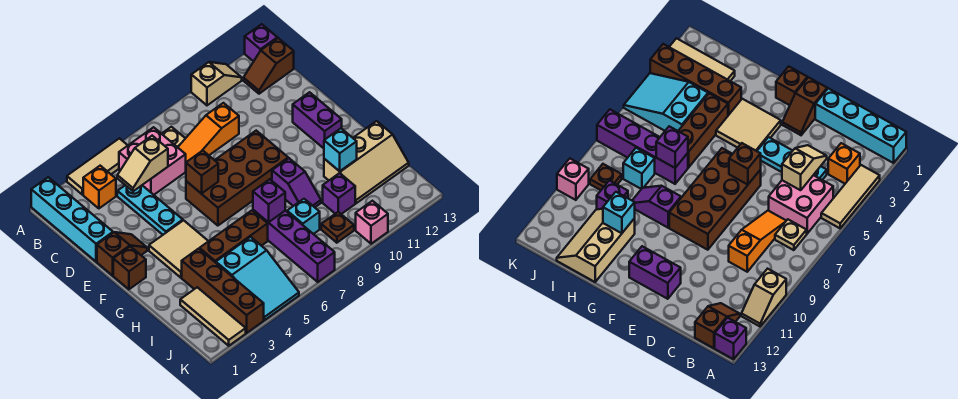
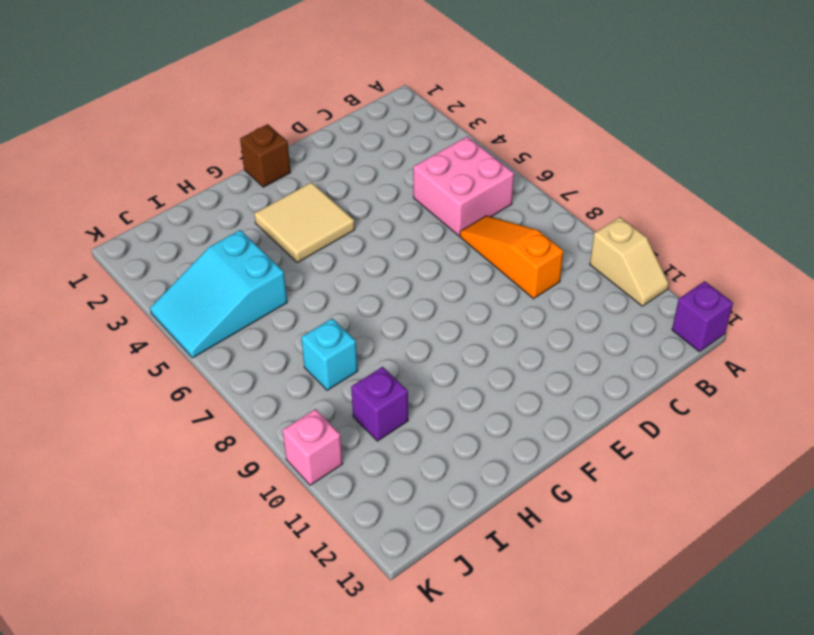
none -> cyan 1x4 brick [31,177,113,262]
none -> tan 1x3 tile [67,138,128,195]
none -> orange 1x1 brick [83,166,116,208]
none -> tan 1x1 plate [162,127,185,147]

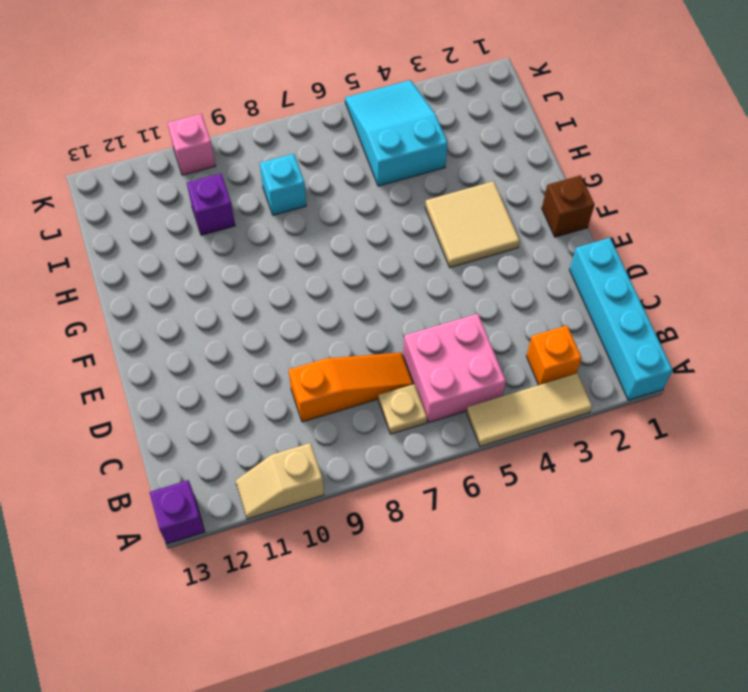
none -> brown 1x2 slope [243,38,294,94]
none -> cyan 1x3 plate [117,185,183,235]
none -> brown 1x2 slope [97,232,147,276]
none -> brown 2x4 brick [186,131,288,226]

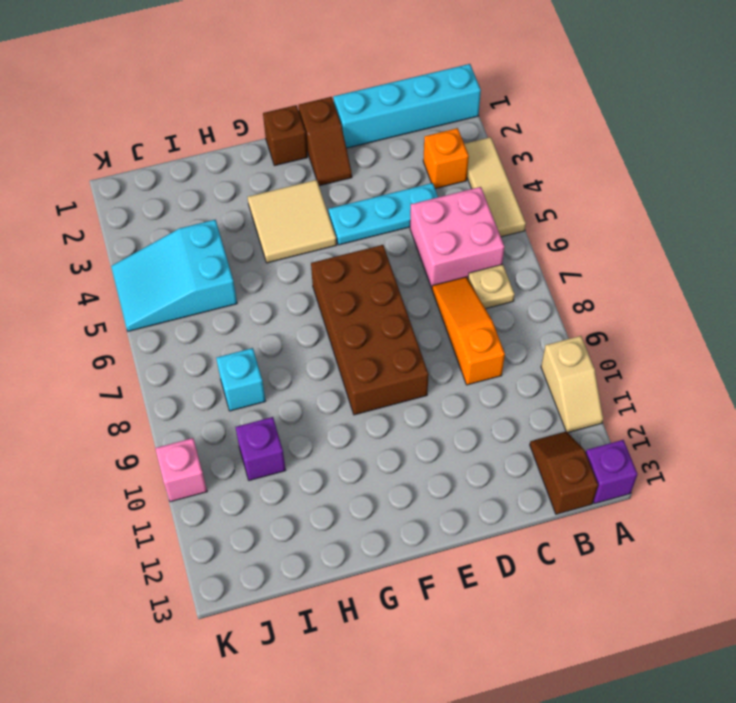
none -> purple 1x2 brick [293,92,342,148]
none -> purple 1x2 slope [272,158,321,207]
none -> brown 1x4 brick [182,249,264,333]
none -> brown 1x3 brick [200,211,268,263]

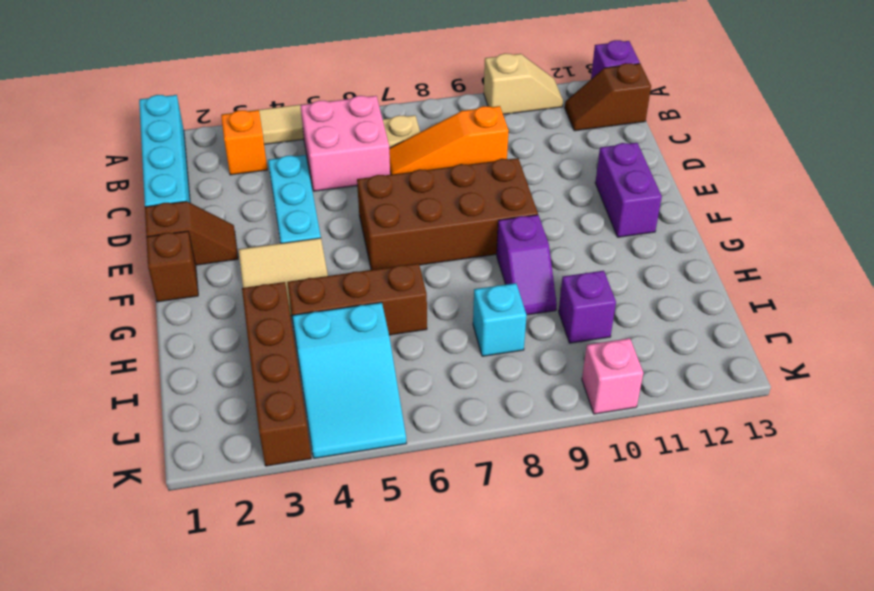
none -> purple 1x4 brick [253,210,335,282]
none -> tan 2x3 slope [324,121,409,203]
none -> tan 1x3 tile [180,287,246,346]
none -> brown 1x1 plate [321,212,354,243]

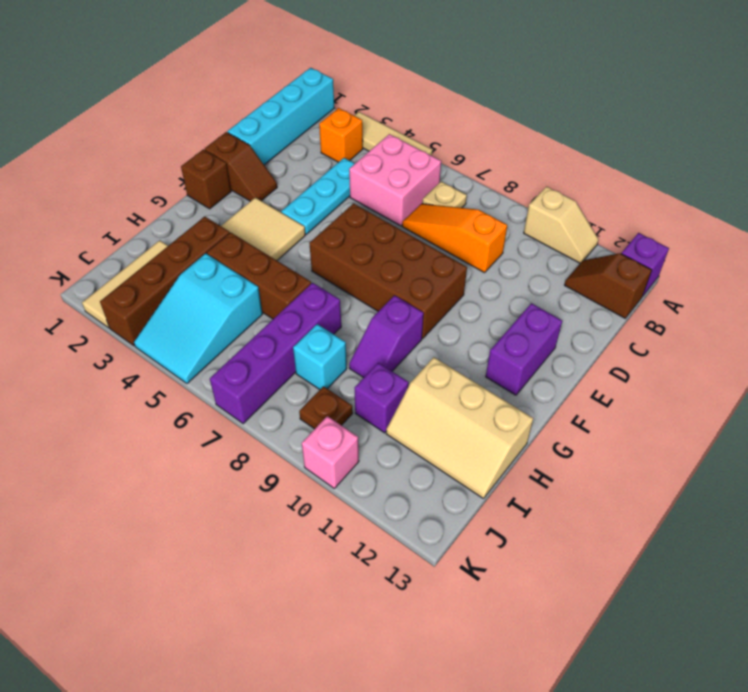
none -> tan 1x2 slope [117,136,168,191]
none -> brown 1x1 brick [186,151,218,194]
none -> purple 1x1 brick [253,179,285,222]
none -> cyan 1x1 brick [324,128,357,171]

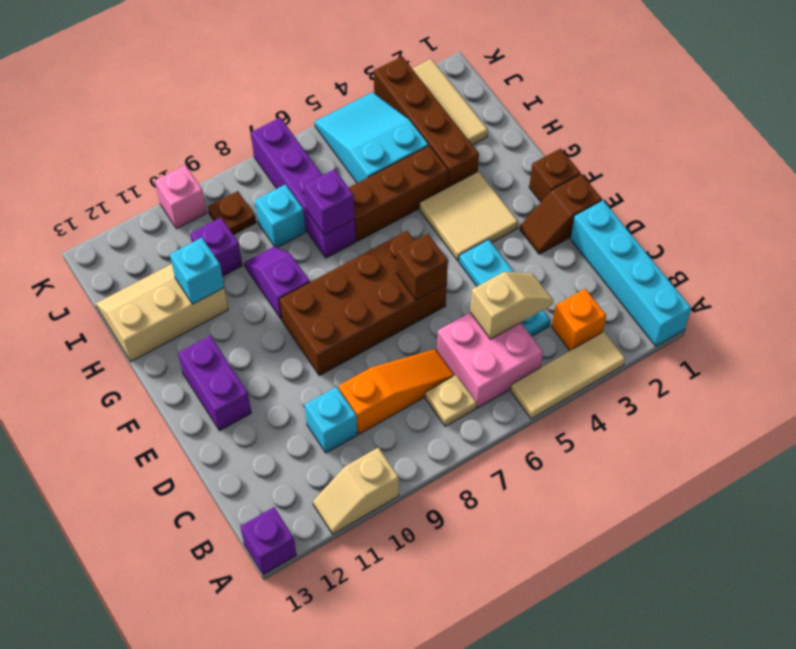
cyan 1x1 brick [305,387,357,453] -> none
none -> brown 1x2 slope [243,38,294,94]

